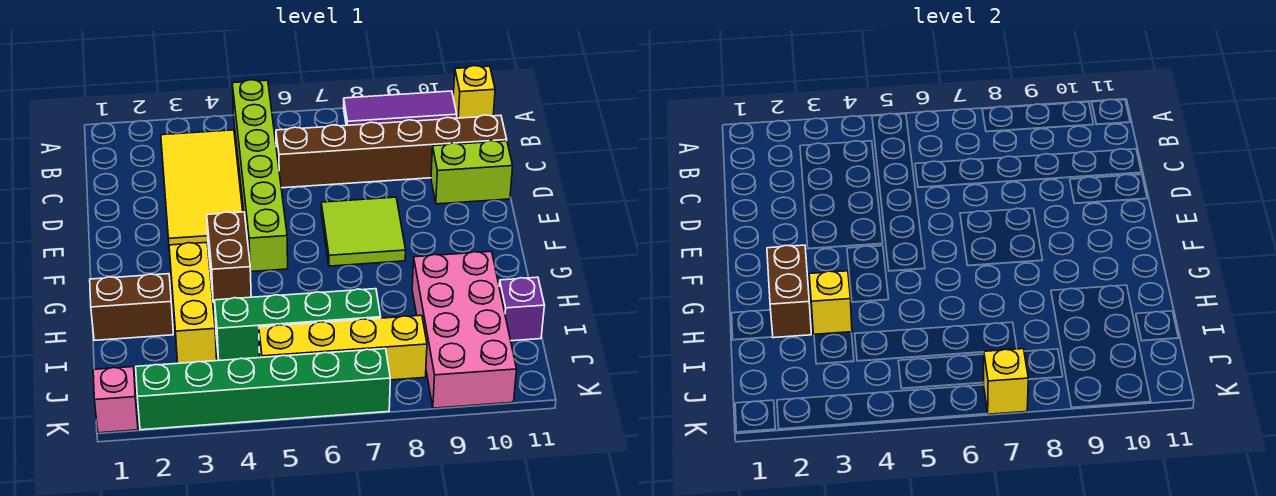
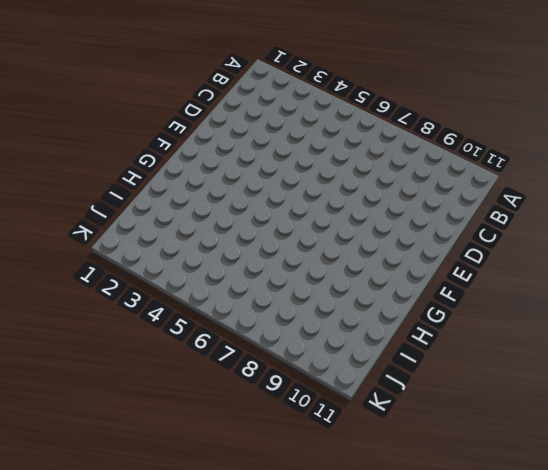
none -> lime 1x6 brick [232,80,288,272]
none -> purple 1x3 tile [344,91,457,125]
none -> yellow 1x1 brick [453,66,495,118]

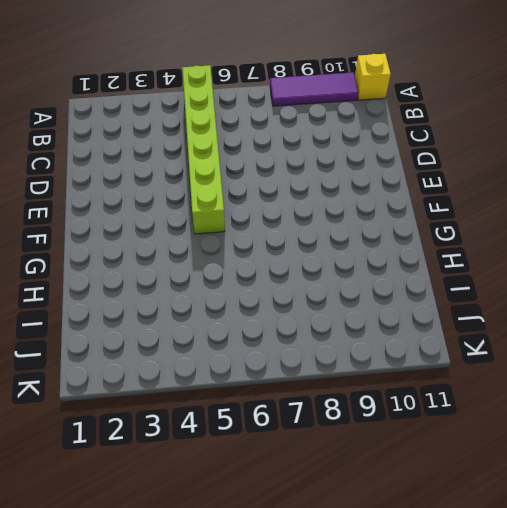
none -> yellow 2x4 tile [161,130,243,245]
none -> brown 1x6 brick [276,115,507,188]
none -> lime 1x2 brick [431,141,513,204]

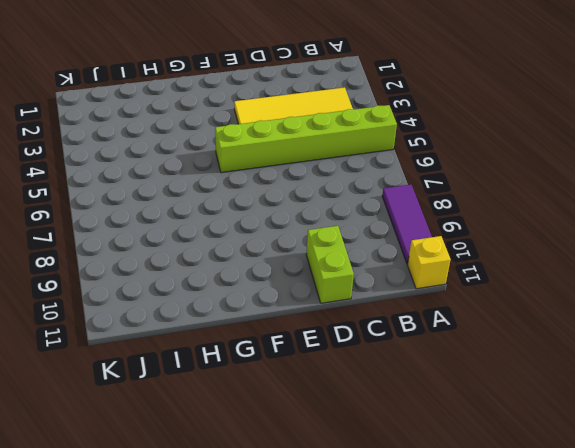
none -> brown 1x6 brick [276,115,507,188]
none -> lime 2x2 tile [321,197,406,266]
none -> brown 1x2 brick [207,212,251,303]

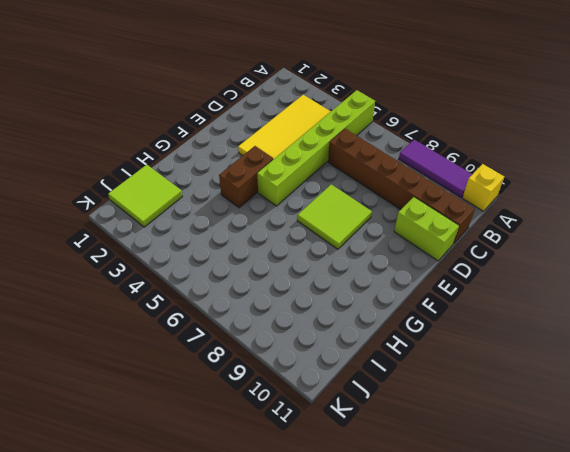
lime 2x2 tile [108,165,182,227] -> none
none -> yellow 1x3 brick [169,242,217,363]
none -> brown 1x2 brick [90,274,173,340]
none -> pink 2x4 brick [412,252,517,408]

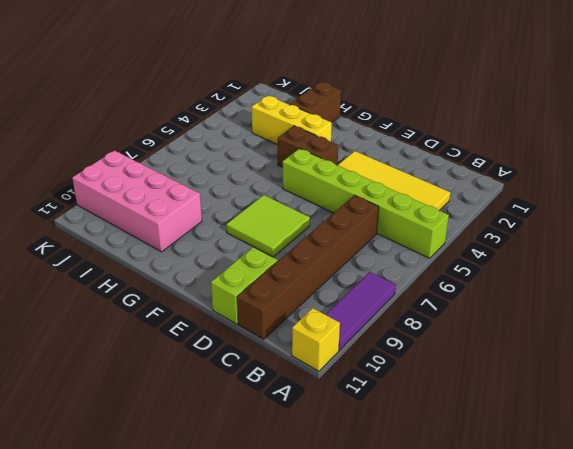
none -> green 1x4 brick [215,289,381,360]
none -> purple 1x1 brick [499,277,544,341]
none -> yellow 1x4 brick [259,315,427,380]

